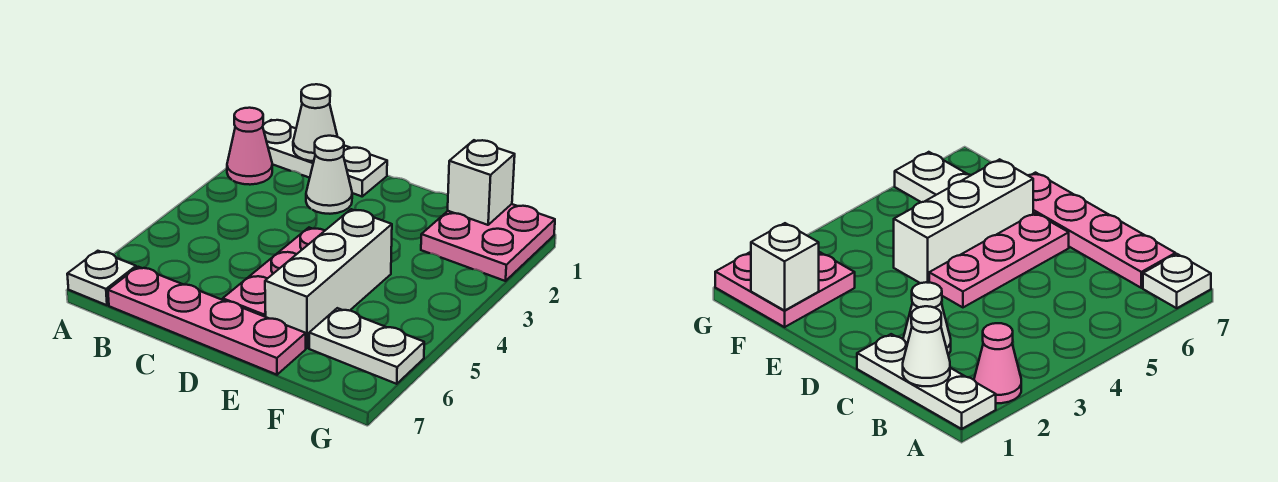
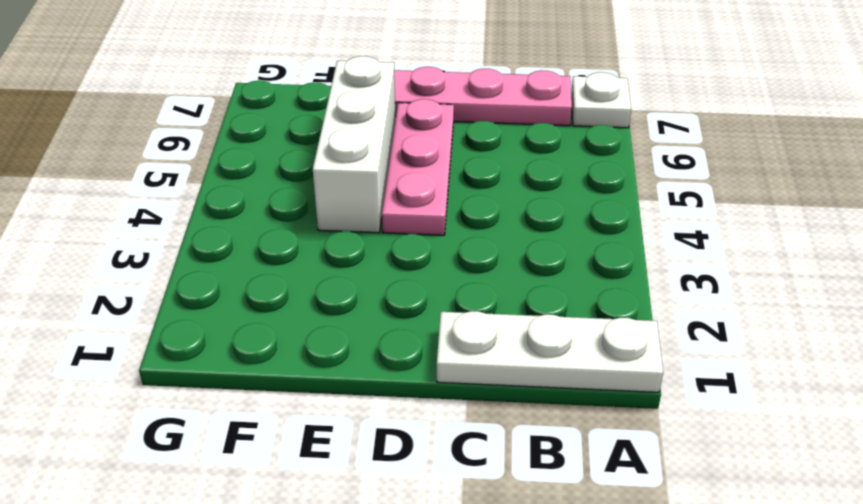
none -> pink 1x1 cone [227,108,272,185]
none -> white 1x1 cone [306,136,352,214]

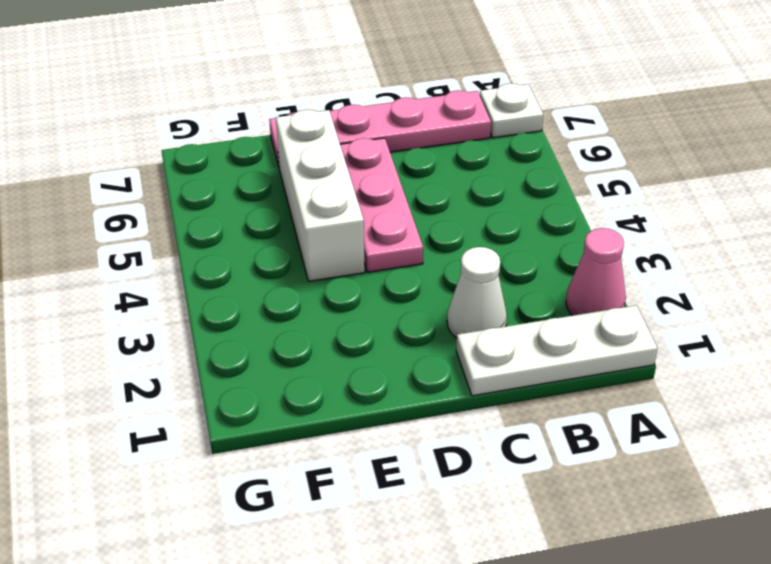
none -> pink 2x2 plate [421,204,555,281]
none -> white 1x2 plate [309,308,424,384]

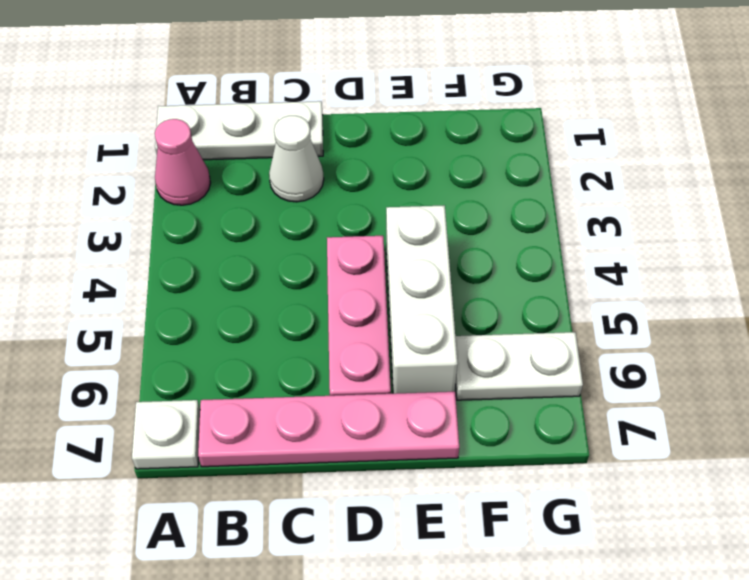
none -> pink 2x2 plate [421,204,555,281]
none -> white 1x1 cone [293,84,337,161]

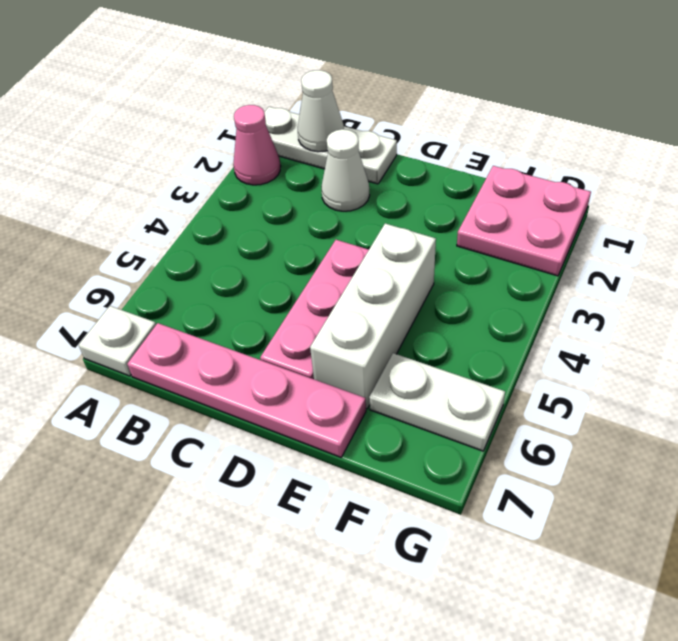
none -> white 1x1 brick [448,140,515,225]

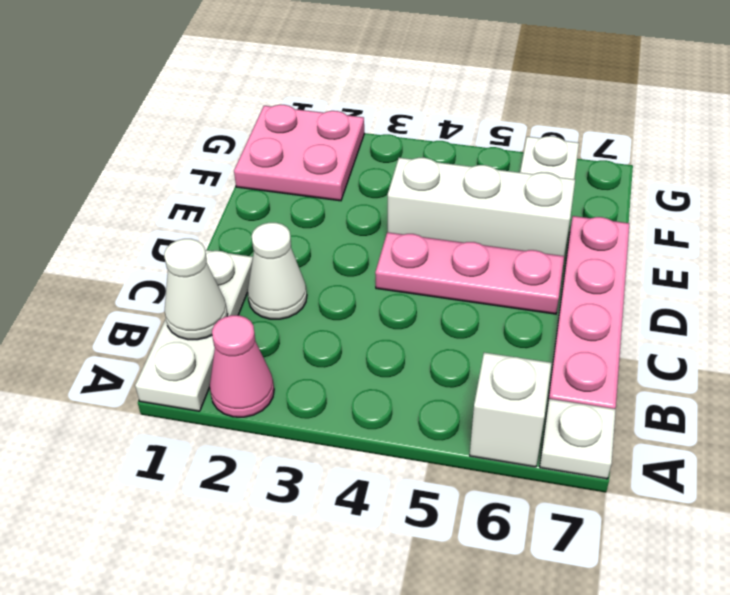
white 1x1 brick [470,353,551,467] -> white 1x1 brick moved to [448,140,515,225]

